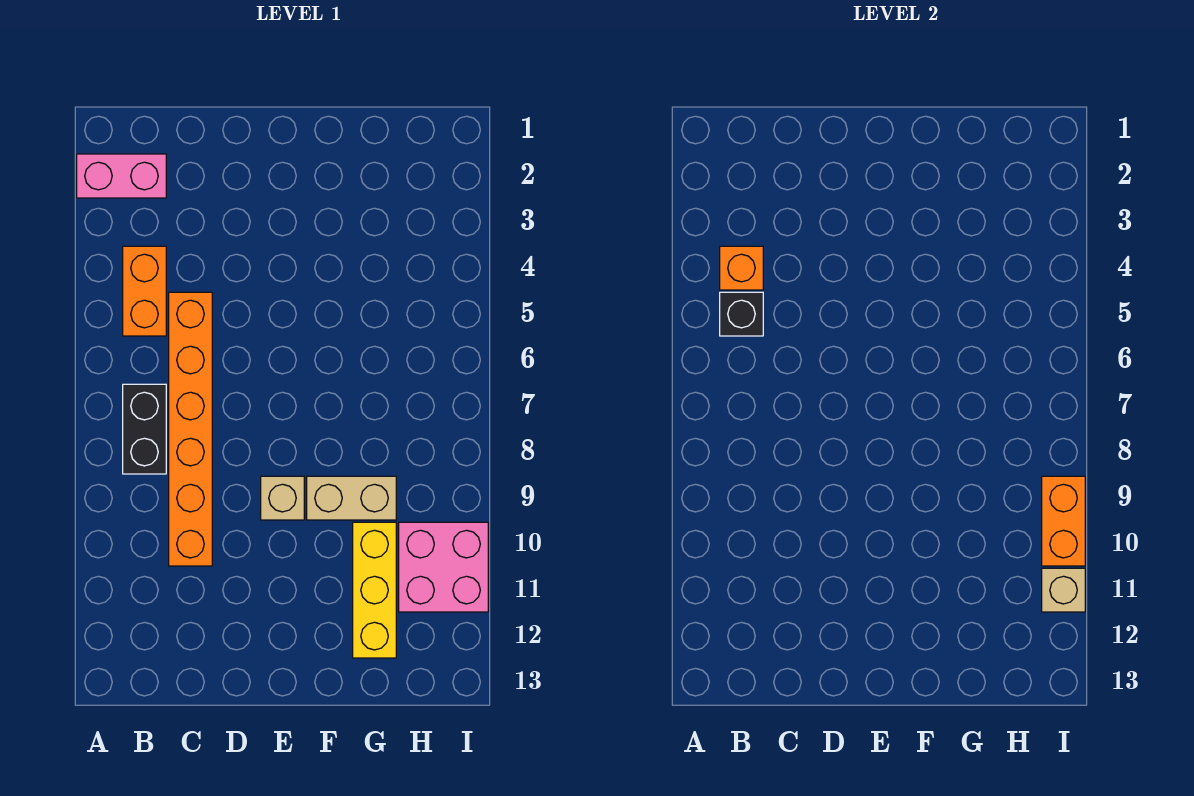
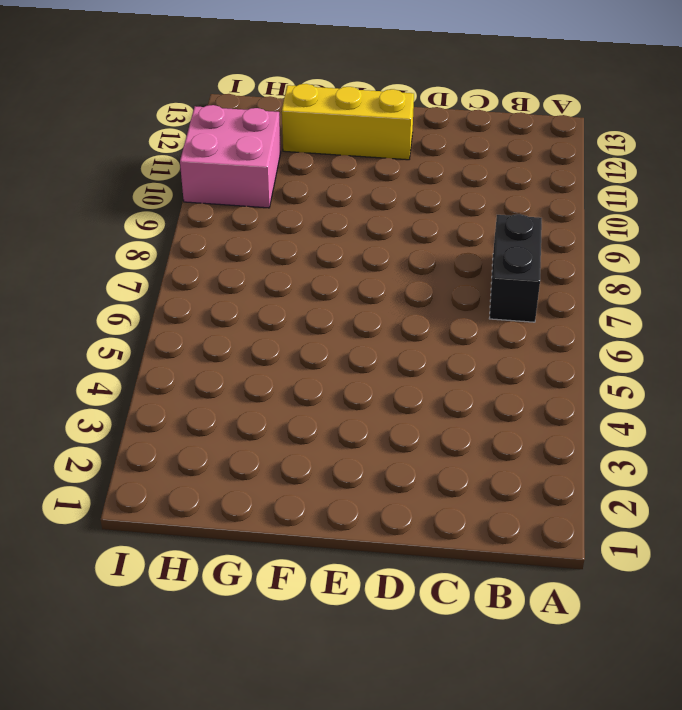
yellow 1x3 brick [282,84,414,160] -> yellow 1x3 brick turned to [353,522,396,658]
none -> pink 1x2 brick [77,154,166,198]
none -> orange 1x2 brick [123,246,166,336]
none -> orange 1x6 brick [169,292,212,566]

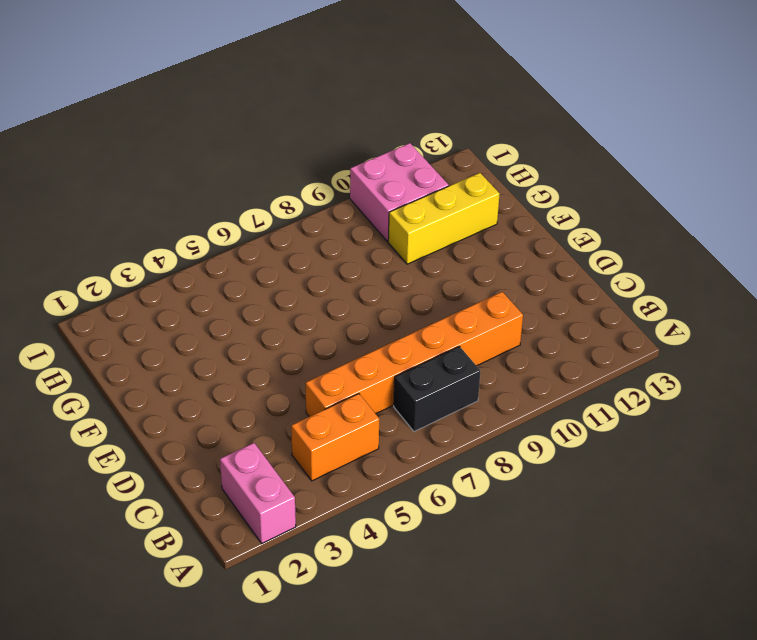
none -> tan 1x1 brick [261,476,304,520]
none -> tan 1x2 brick [307,476,396,520]
none -> orange 1x1 brick [720,246,763,290]

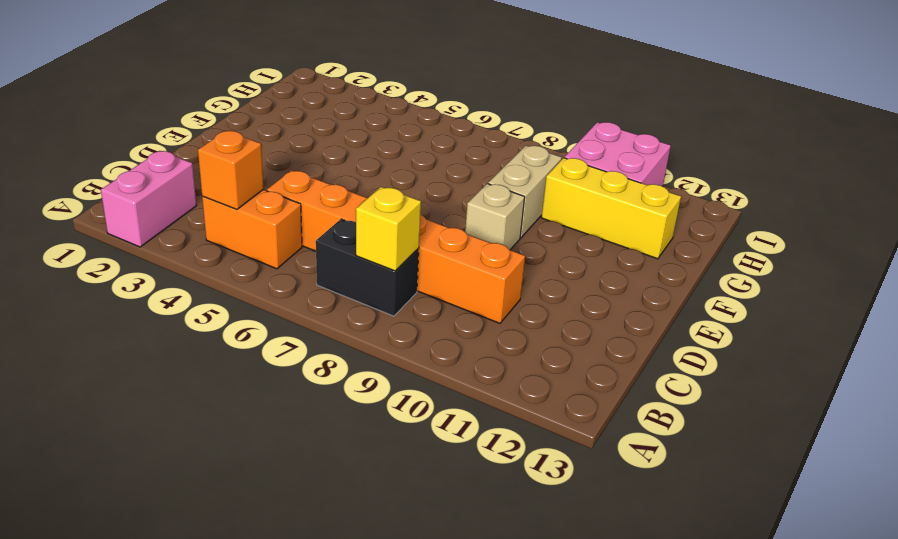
yellow 1x1 brick [356,187,421,271] -> none
none -> black 1x1 brick [720,292,763,336]
none -> orange 1x2 brick [1042,476,1085,566]
none -> tan 1x1 brick [1042,568,1085,612]

